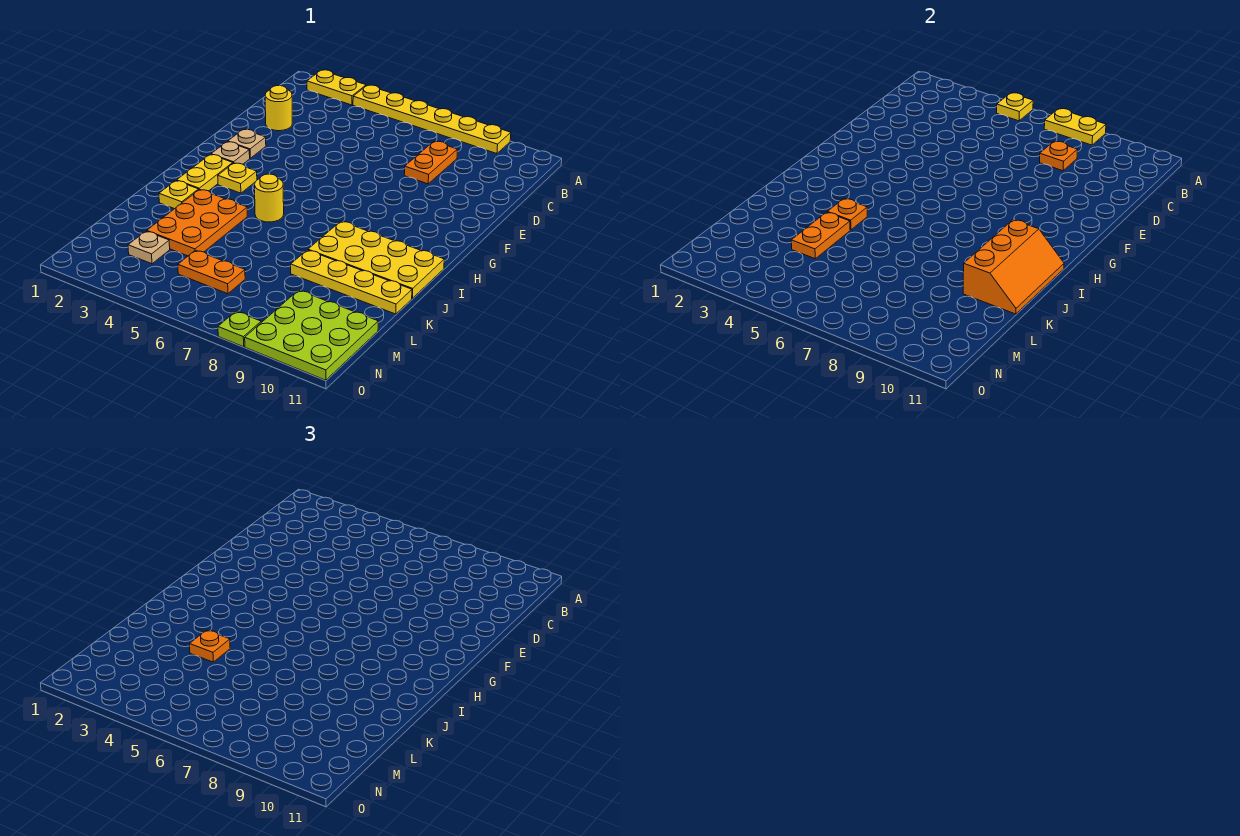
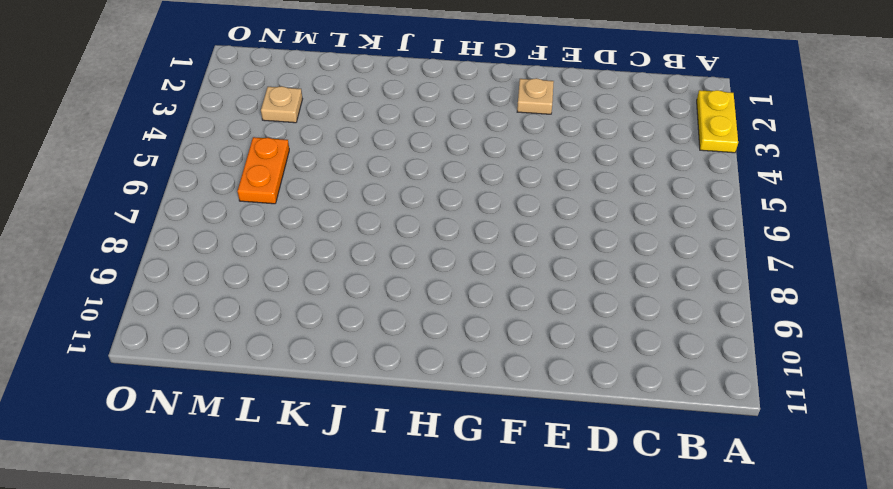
none -> yellow 1x6 plate [353,85,511,154]
none -> orange 1x2 plate [404,141,458,184]
none -> yellow 1x1 round brick [265,86,292,131]

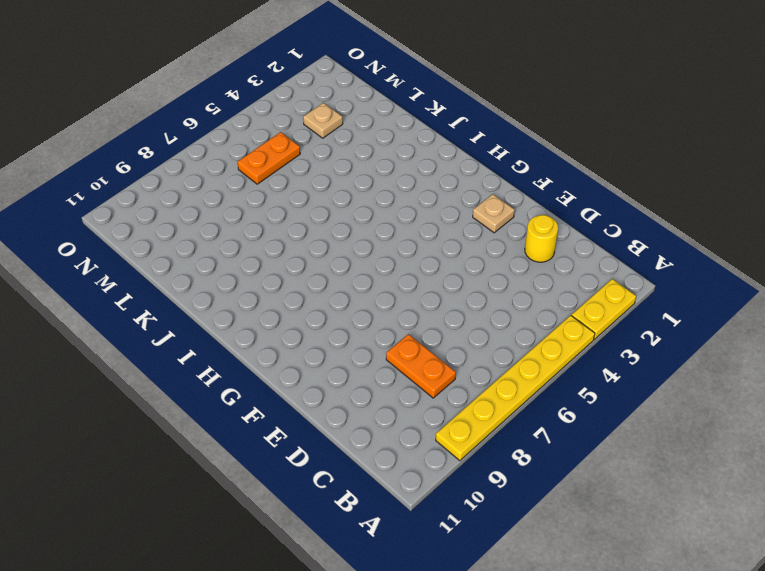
none -> tan 1x1 plate [211,142,250,164]
none -> yellow 1x2 plate [177,154,233,191]
none -> yellow 1x1 plate [218,163,257,193]

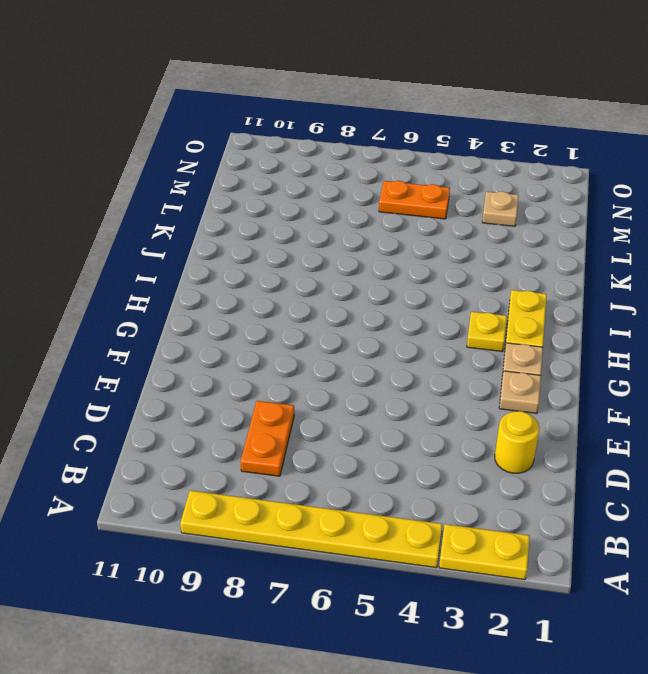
none -> yellow 1x1 round brick [255,174,284,222]
none -> yellow 2x4 plate [308,221,444,298]
none -> yellow 1x1 plate [159,181,199,209]

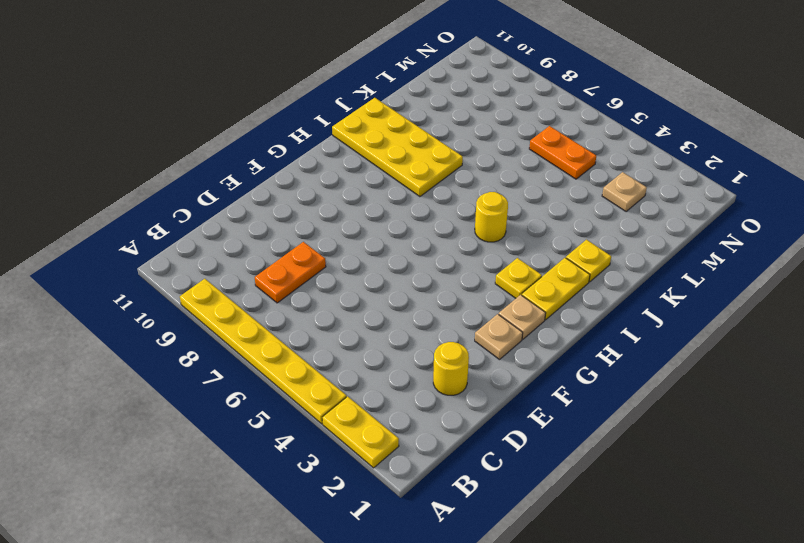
none -> orange 2x3 plate [147,189,247,256]
none -> yellow 1x4 plate [291,250,412,314]
none -> lime 3x3 plate [245,290,378,380]

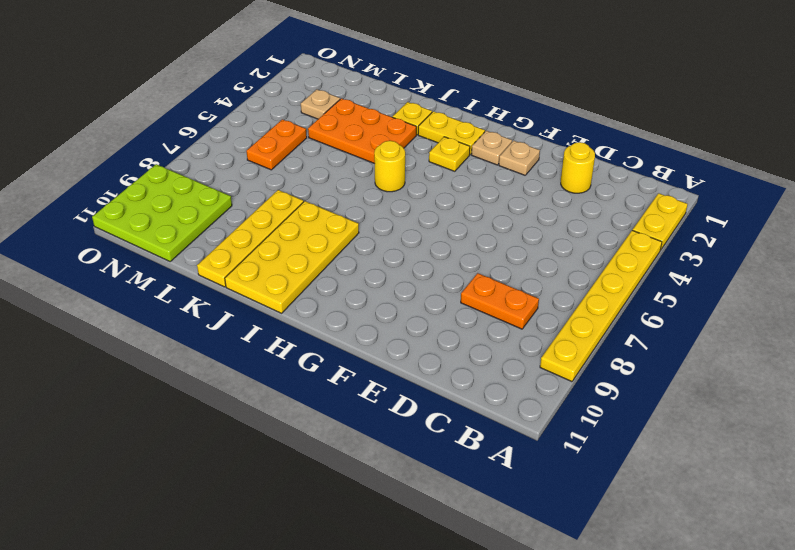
none -> lime 1x1 plate [218,311,261,347]
none -> yellow 1x1 plate [997,93,1033,121]
none -> yellow 1x2 plate [1044,109,1106,145]

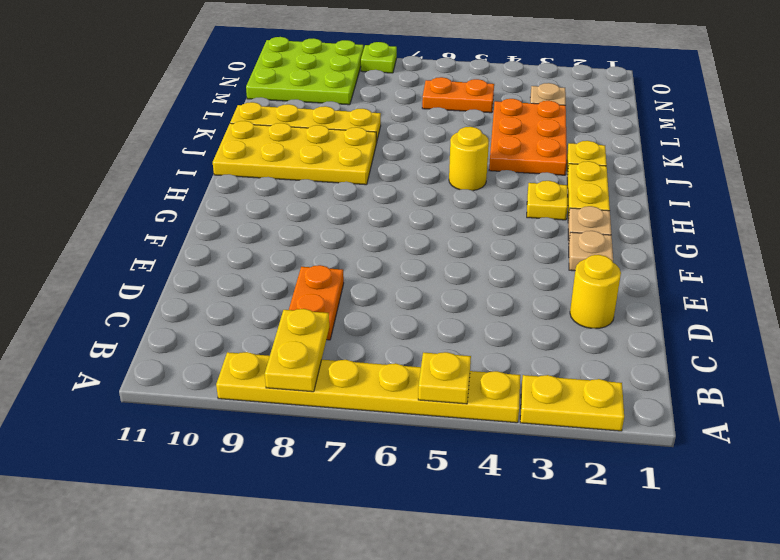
yellow 1x2 plate [265,309,329,392] -> yellow 1x2 plate turned to [1044,109,1106,145]
none -> orange 1x1 plate [1040,141,1078,171]
none -> orange 2x3 slope [963,220,1064,314]
none -> orange 1x1 plate [827,199,867,230]

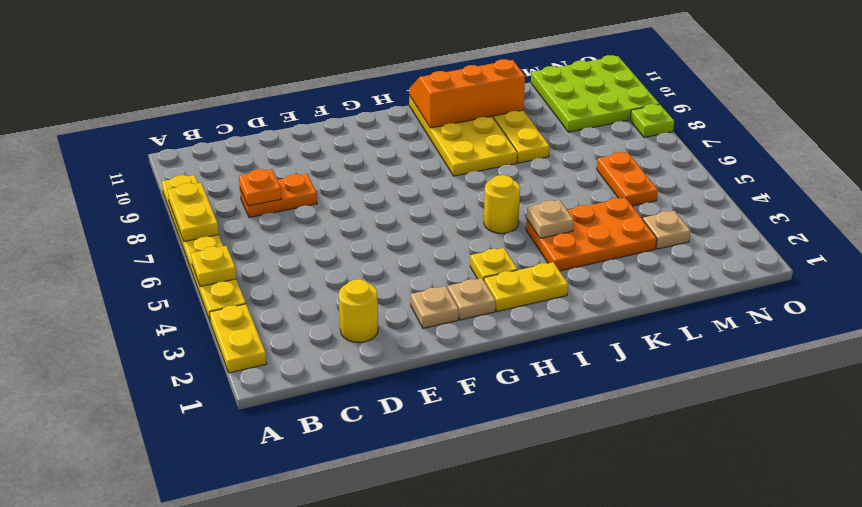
tan 1x1 plate [527,200,574,238] -> orange 1x1 plate [827,199,867,230]
none -> yellow 1x1 plate [159,181,199,209]
none -> orange 1x2 plate [791,212,850,259]
none -> orange 1x1 plate [190,630,230,662]

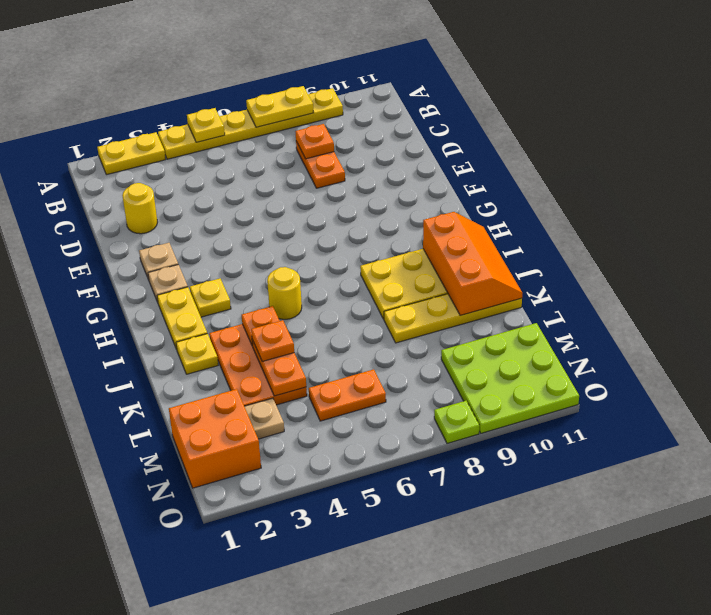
orange 2x2 brick [169,389,261,488] -> none

